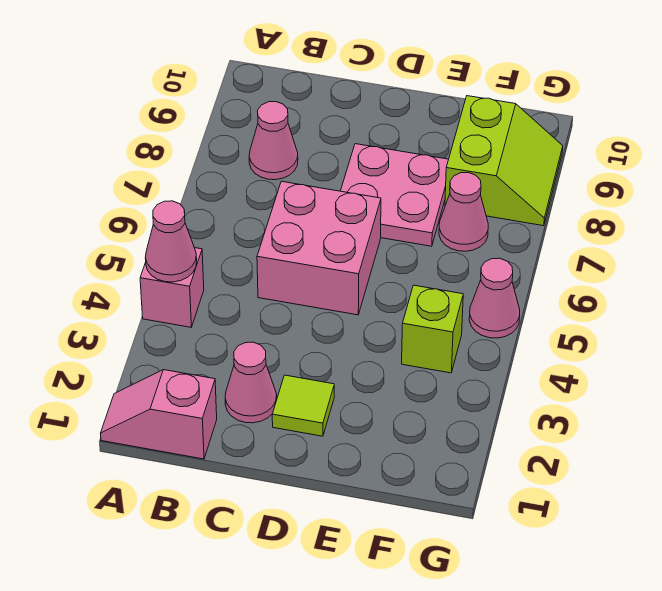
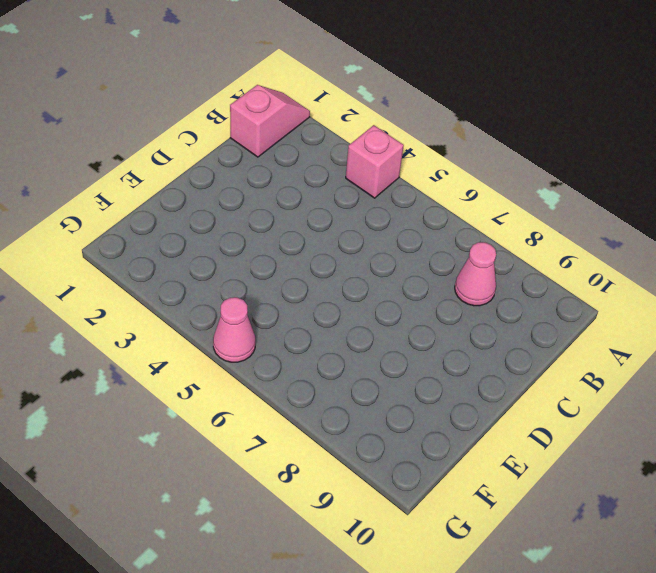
none -> pink 1x1 cone [225,342,277,423]
none -> pink 2x2 brick [257,181,381,315]
none -> lime 1x1 tile [272,375,334,436]

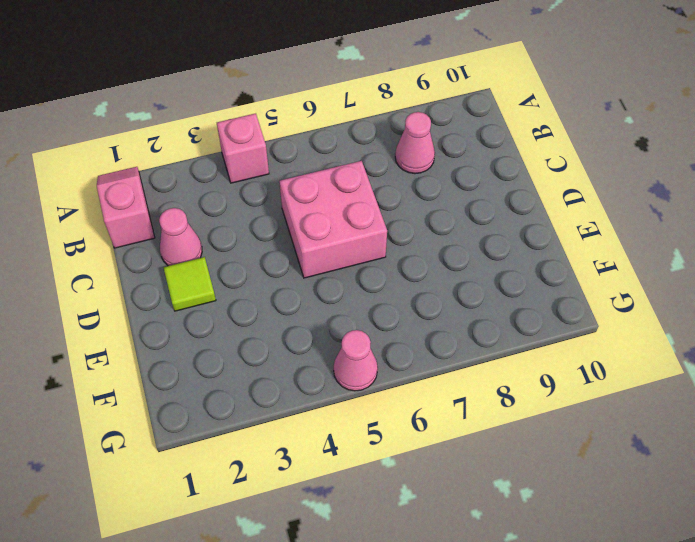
none -> pink 2x2 plate [341,144,449,246]
none -> lime 1x1 brick [402,285,463,373]
none -> pink 1x1 cone [439,173,488,251]

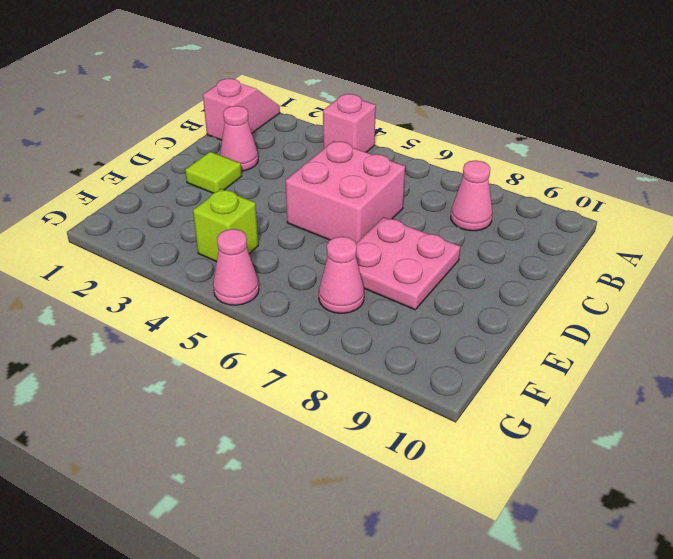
none -> lime 2x2 slope [445,96,563,226]
none -> pink 1x1 cone [145,201,197,282]

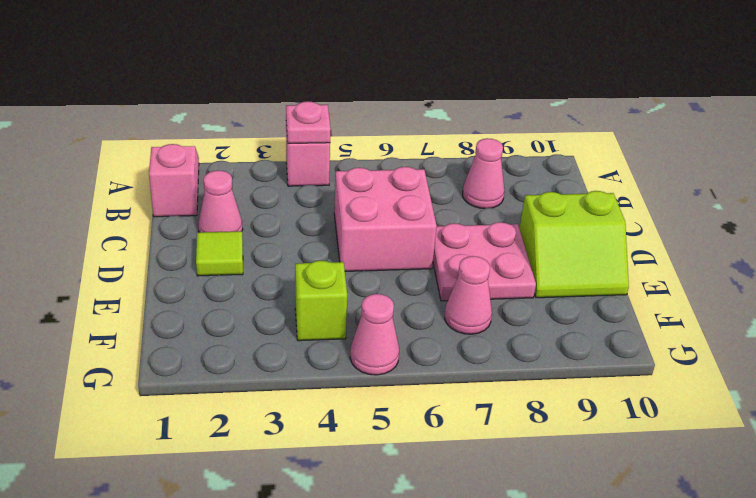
pink 1x1 plate [286,101,331,144] -> pink 1x1 cone [145,201,197,282]
lime 2x2 slope [519,191,629,298] -> lime 2x2 slope moved to [445,96,563,226]

